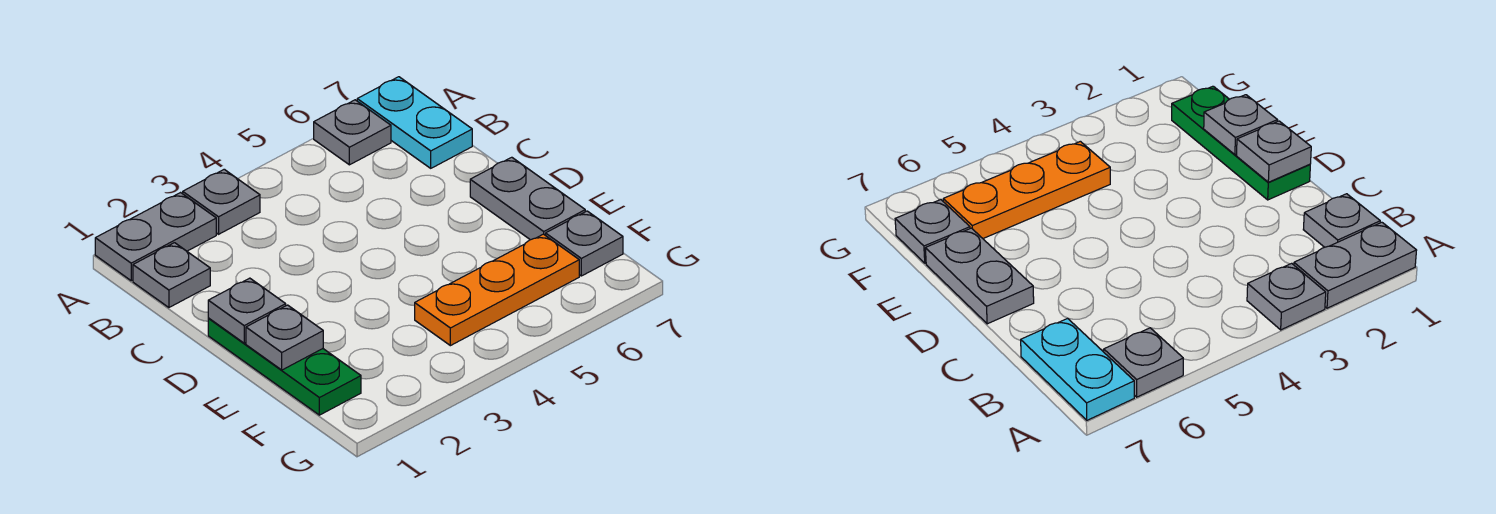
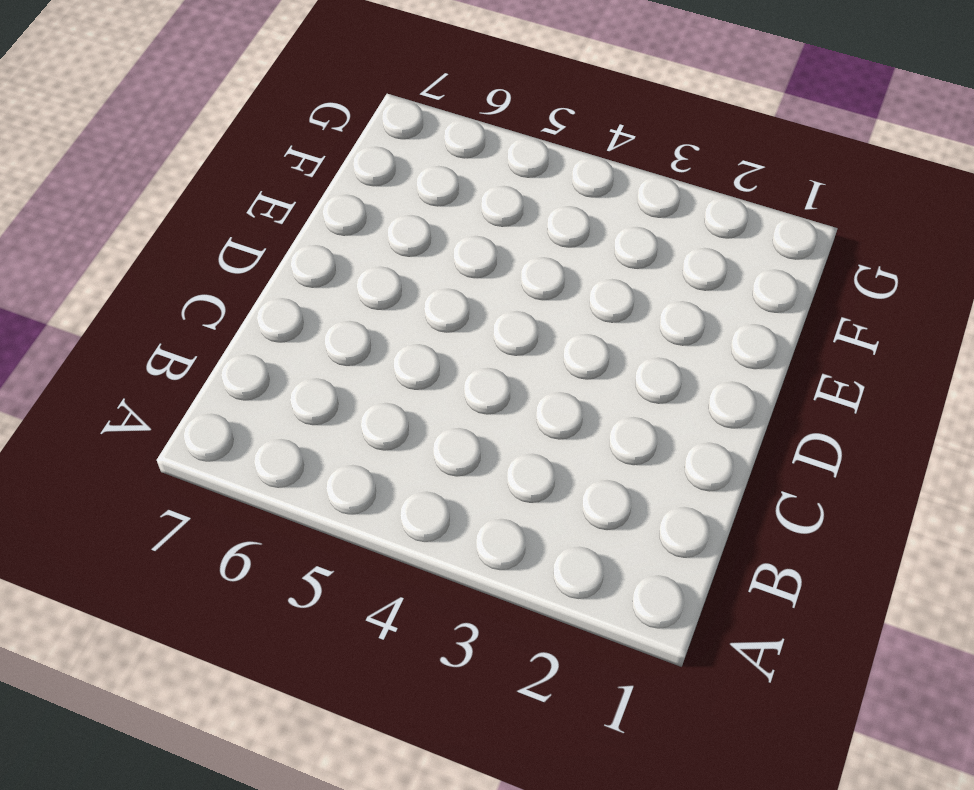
none -> grey 1x2 plate [95,193,216,281]
none -> grey 1x1 plate [183,169,260,234]

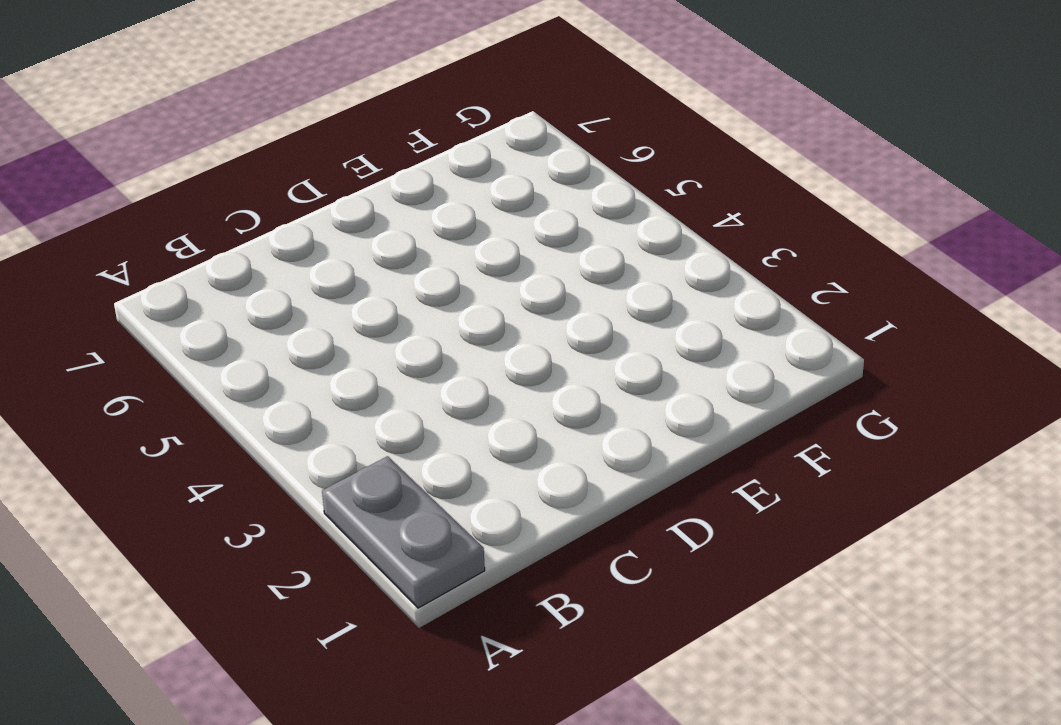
none -> grey 1x1 plate [183,169,260,234]
none -> grey 1x1 plate [314,100,391,165]

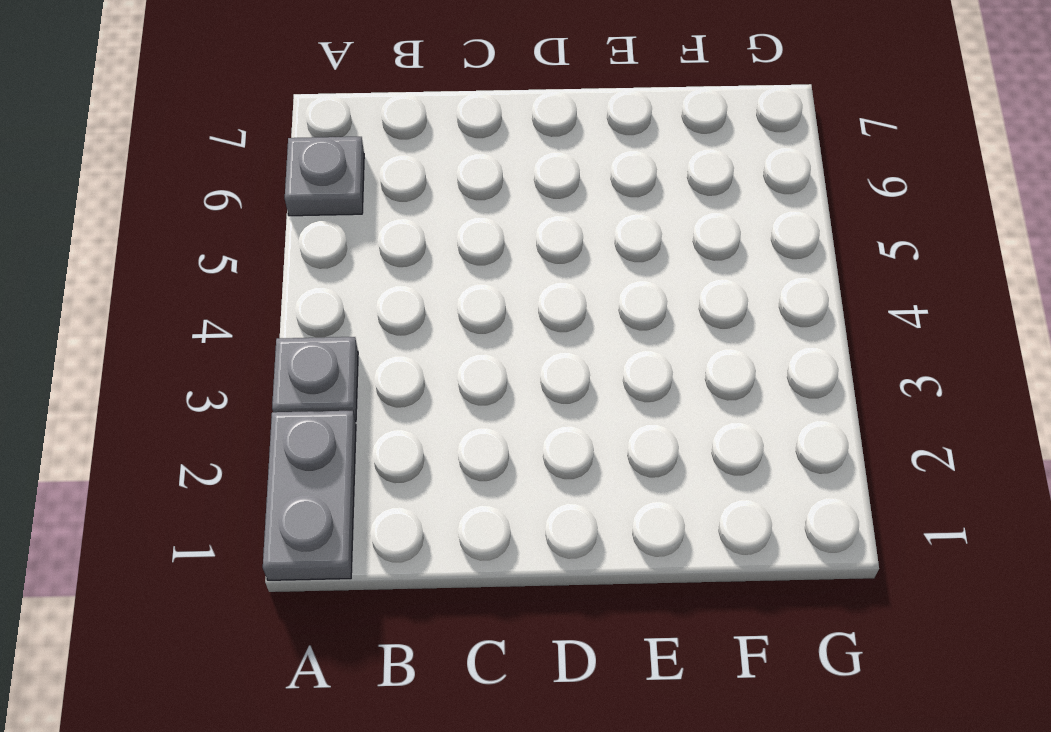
none -> cyan 1x2 plate [357,77,472,168]
none -> grey 1x1 plate [133,243,210,308]

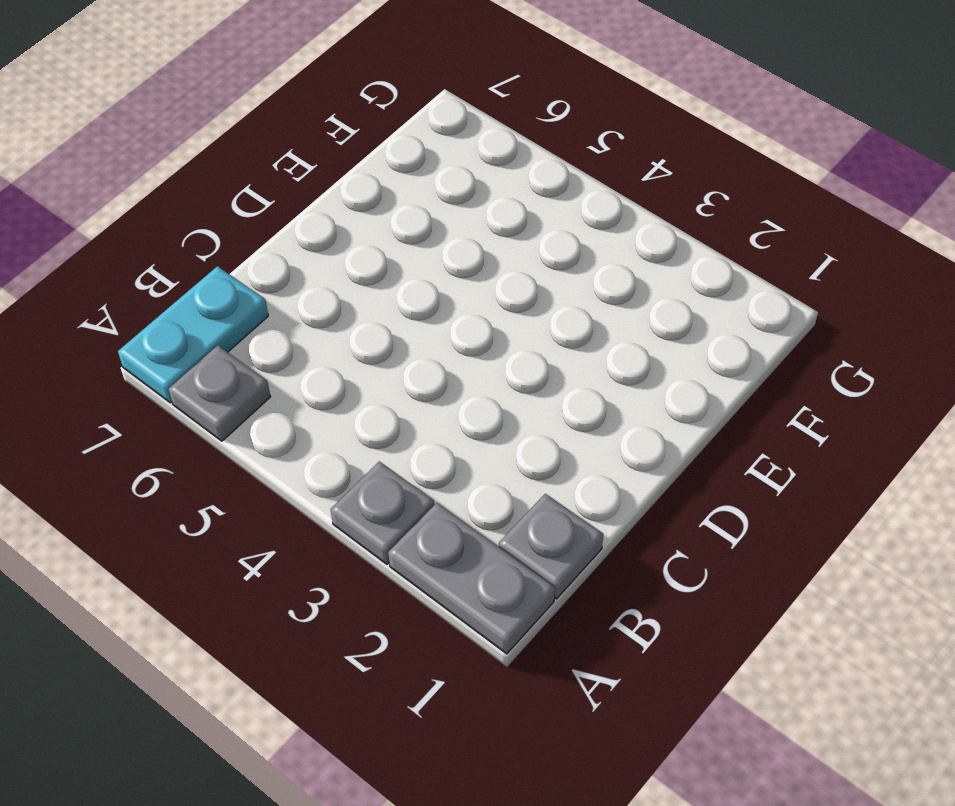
none -> green 1x3 plate [208,319,361,415]
none -> grey 1x2 plate [470,157,585,240]

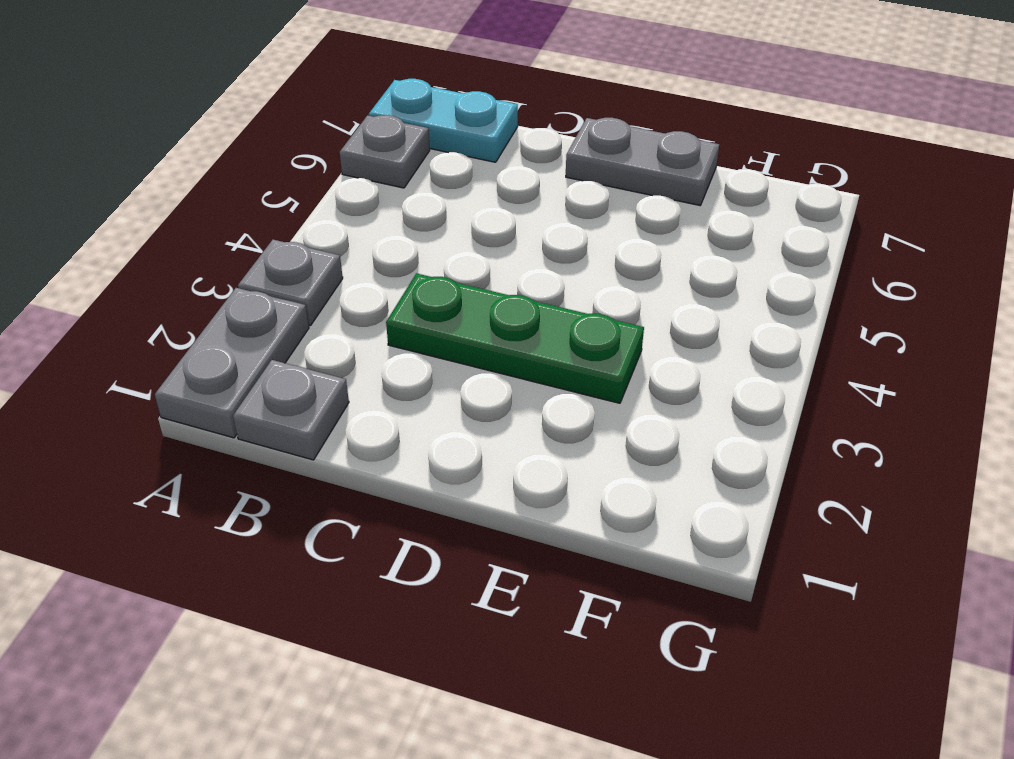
green 1x3 plate [386,273,644,403] -> green 1x3 plate moved to [208,319,361,415]
none -> orange 1x3 plate [415,234,579,346]
none -> grey 1x1 plate [546,211,623,276]

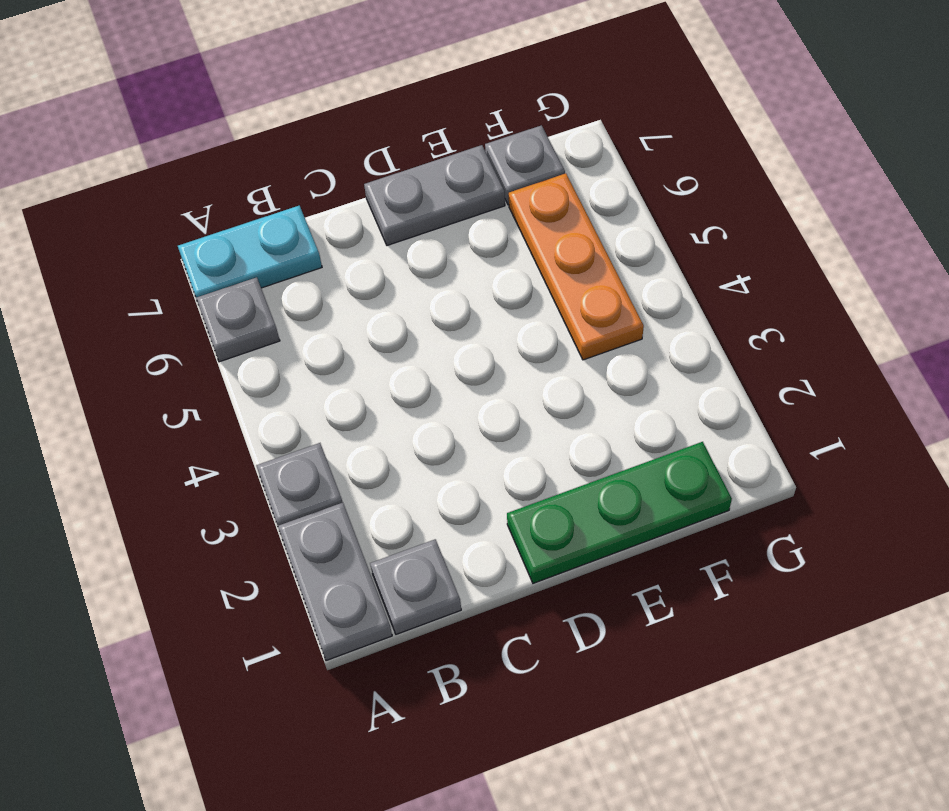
none -> grey 1x1 plate [208,278,286,343]
none -> grey 1x1 plate [246,305,323,370]

